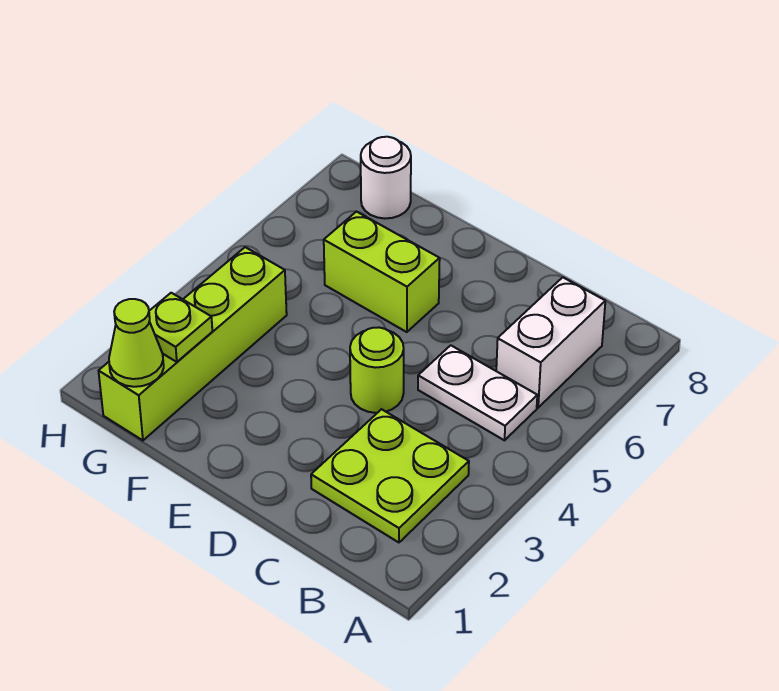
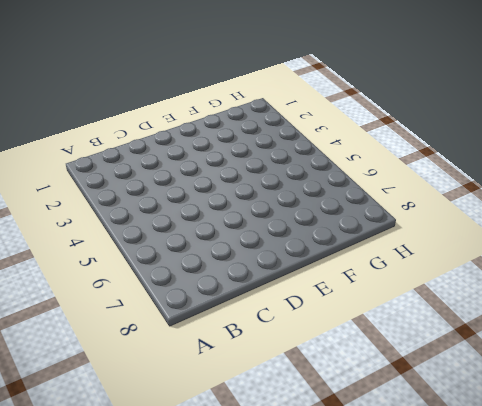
none -> lime 2x2 plate [311,409,469,542]
none -> white 1x2 plate [418,345,537,440]

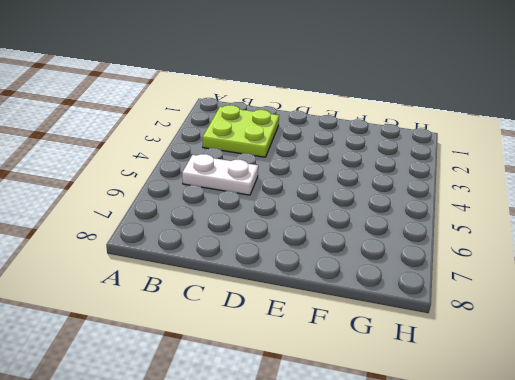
none -> white 1x2 brick [496,277,605,408]
none -> lime 1x1 round brick [350,327,404,413]

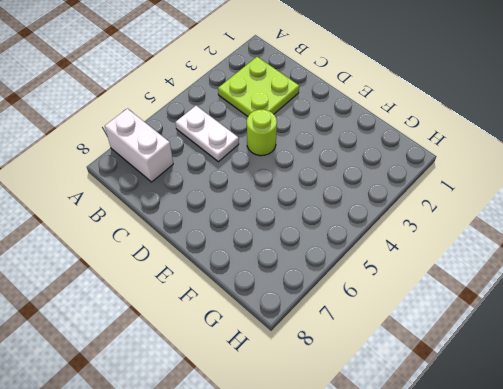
white 1x2 brick [105,109,173,182] -> white 1x2 brick turned to [496,277,605,408]
none -> lime 1x2 brick [324,211,440,332]
none -> lime 1x4 brick [99,247,287,440]

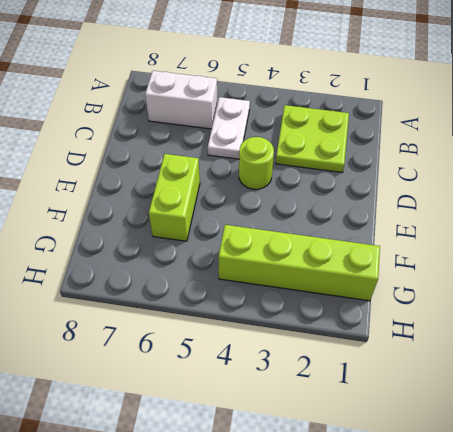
none -> white 1x1 round brick [361,137,411,219]
none -> lime 1x1 cone [109,299,164,387]

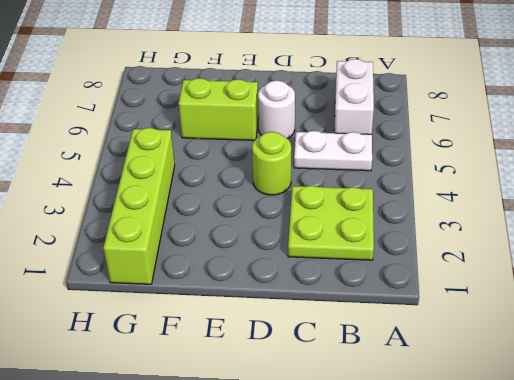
white 1x1 round brick [258,80,295,139] -> white 1x1 round brick moved to [361,137,411,219]
none -> lime 1x1 cone [109,299,164,387]
none -> lime 1x1 plate [149,293,212,362]

